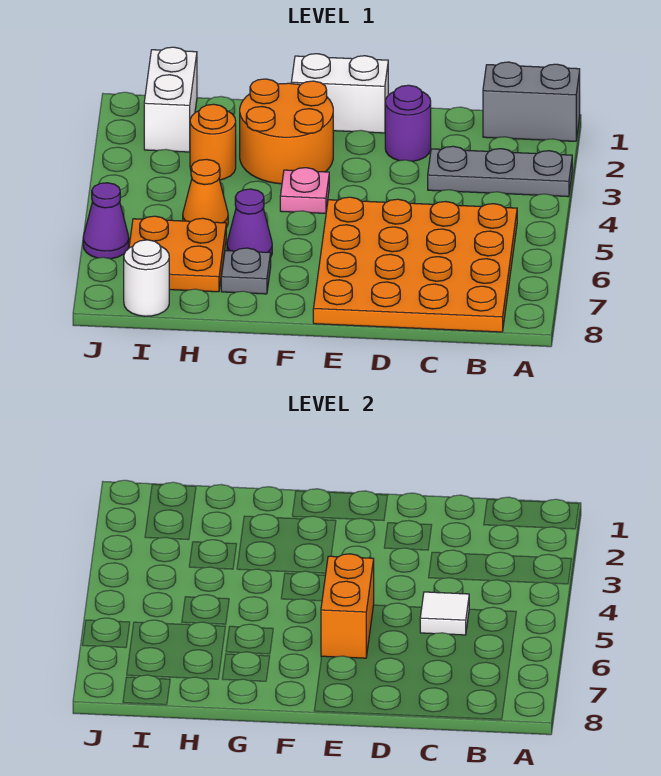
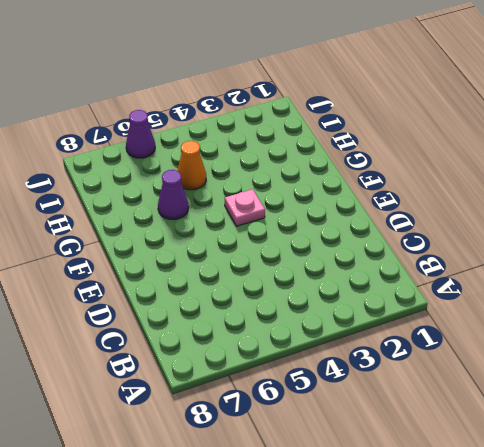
none -> grey 1x2 brick [483,62,580,141]
none -> grey 1x3 plate [428,146,572,197]
none -> orange 4x4 plate [313,197,517,332]

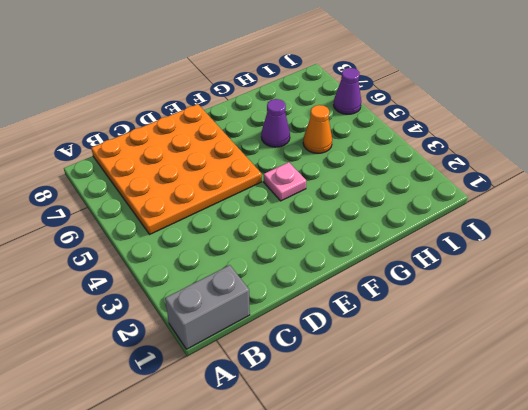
none -> grey 1x3 plate [428,146,572,197]
none -> purple 1x1 round brick [385,85,431,161]
none -> white 1x2 brick [291,54,388,133]

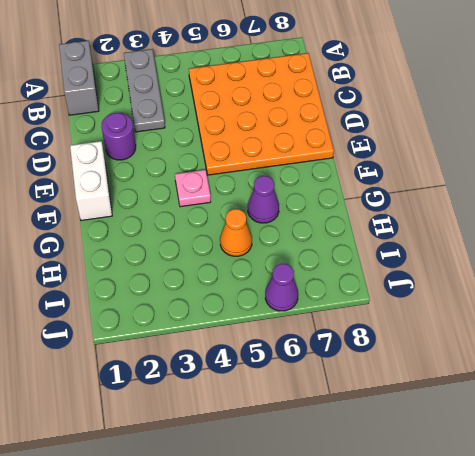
none -> orange 2x2 round brick [240,79,333,184]
none -> grey 1x1 plate [221,248,271,294]
none -> orange 1x1 round brick [190,104,236,180]

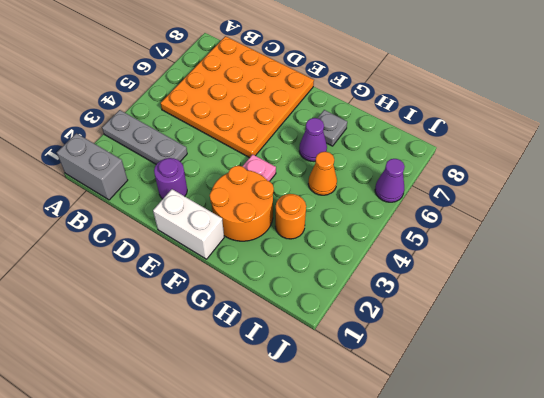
none -> orange 2x2 plate [129,216,226,292]
none -> white 1x2 brick [144,47,197,152]
none -> white 1x1 round brick [124,240,169,316]

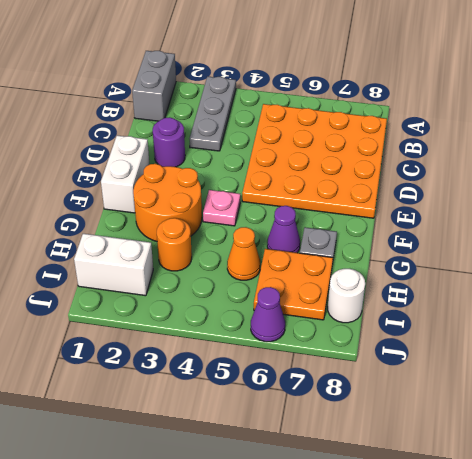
none -> white 1x1 tile [420,592,469,635]
none -> orange 1x2 brick [321,554,374,658]

